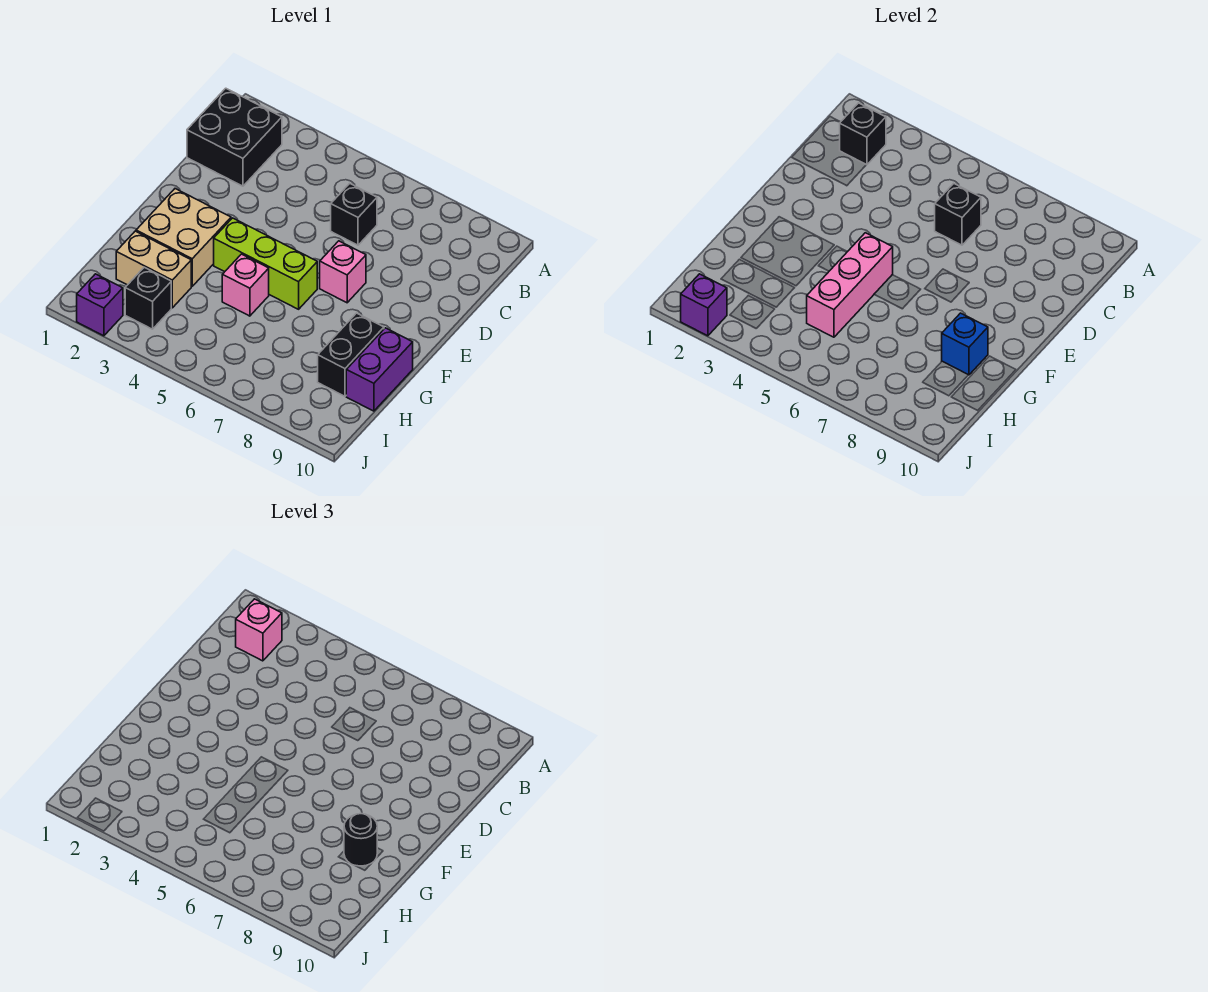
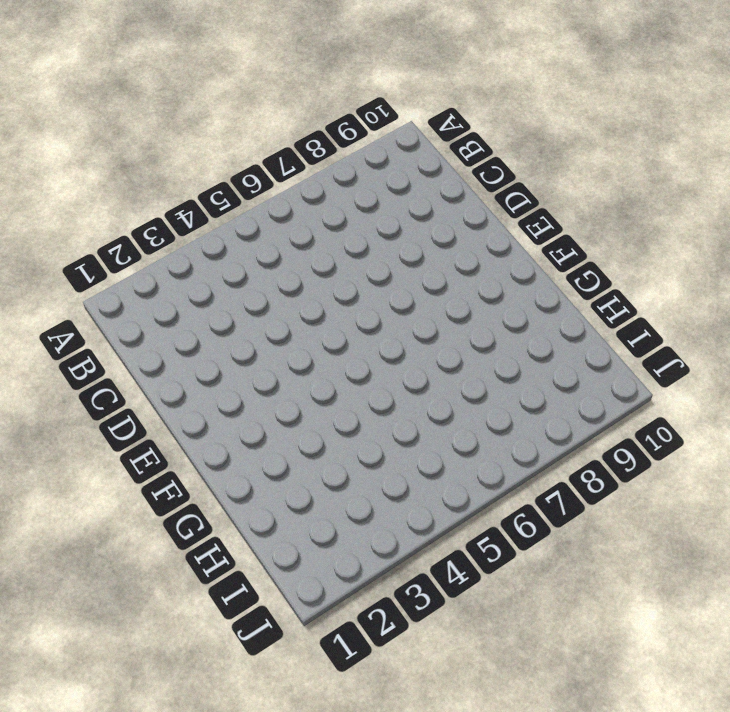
none -> black 2x2 brick [187,88,282,186]
none -> black 1x1 brick [331,183,377,245]
none -> pink 1x1 brick [320,241,366,303]

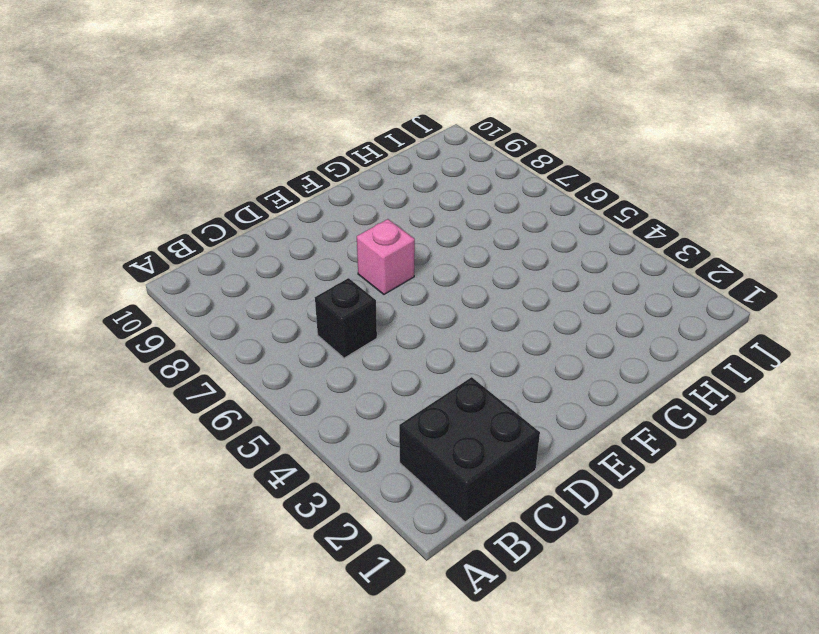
none -> tan 2x2 brick [136,189,231,286]
none -> lime 1x3 brick [214,218,317,309]
none -> pink 1x1 brick [222,254,269,316]

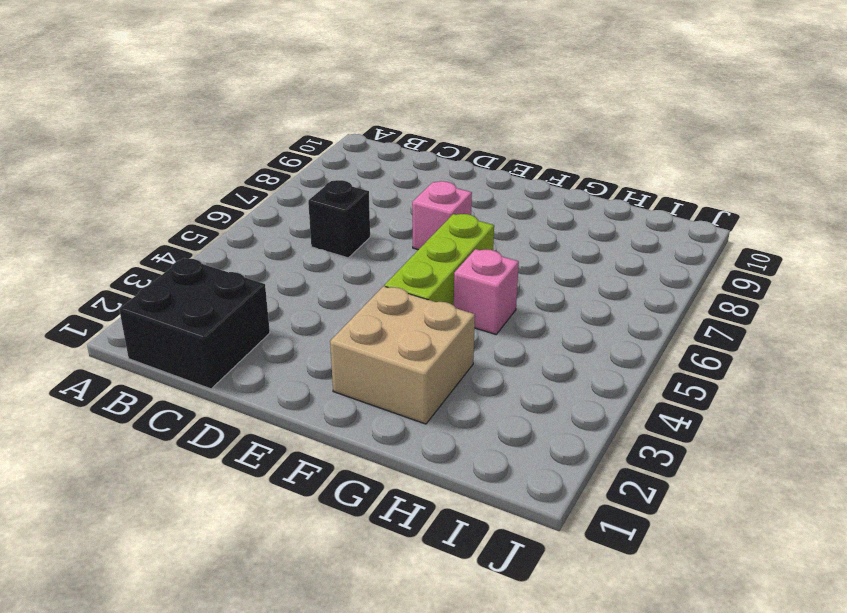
none -> black 1x2 brick [318,313,384,396]
none -> purple 1x2 brick [346,328,413,411]
none -> tan 1x2 brick [116,231,191,308]

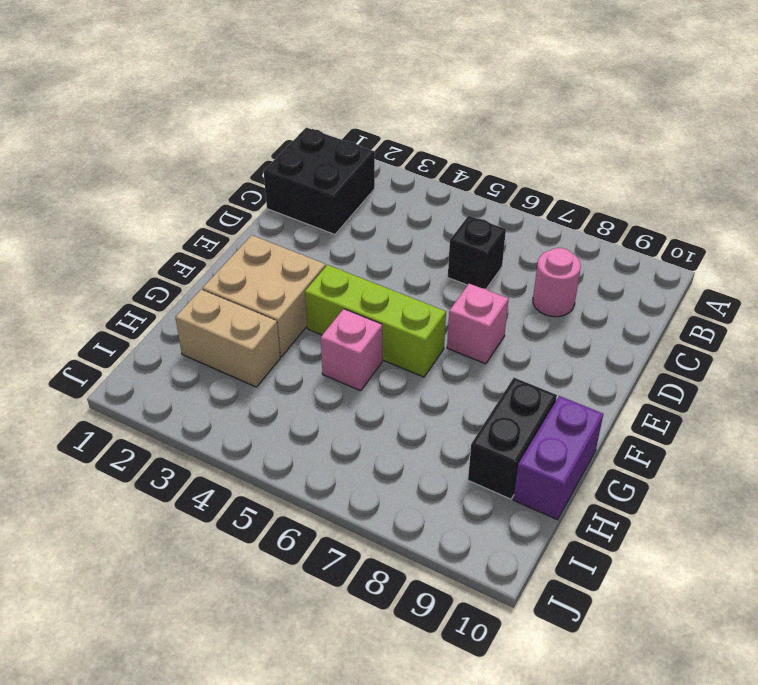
pink 1x1 round brick [533,248,581,317] -> none
none -> black 1x1 brick [125,267,171,329]
none -> purple 1x1 brick [77,274,123,336]
none -> black 1x1 brick [840,103,886,165]

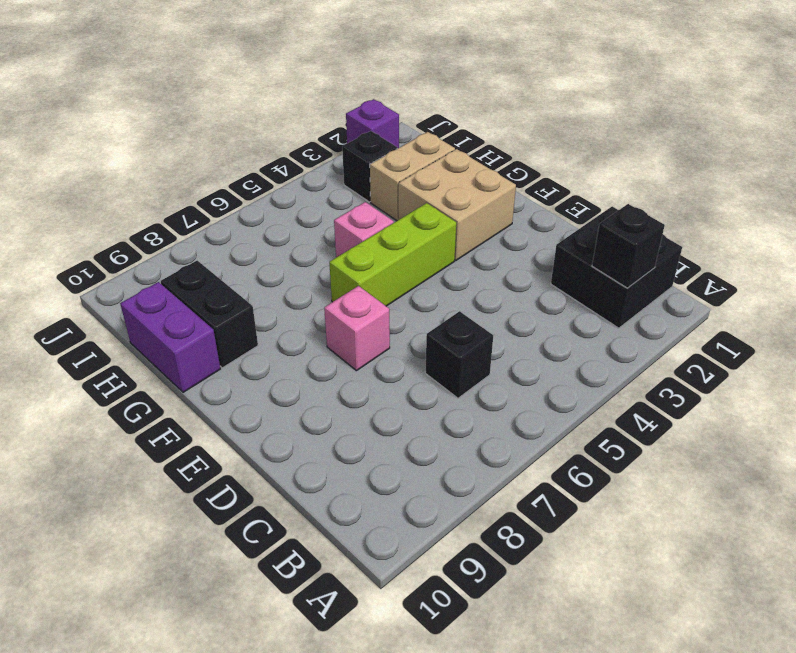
none -> black 1x1 brick [935,183,981,245]
none -> pink 1x3 brick [807,233,893,337]
none -> blue 1x1 brick [942,313,988,375]

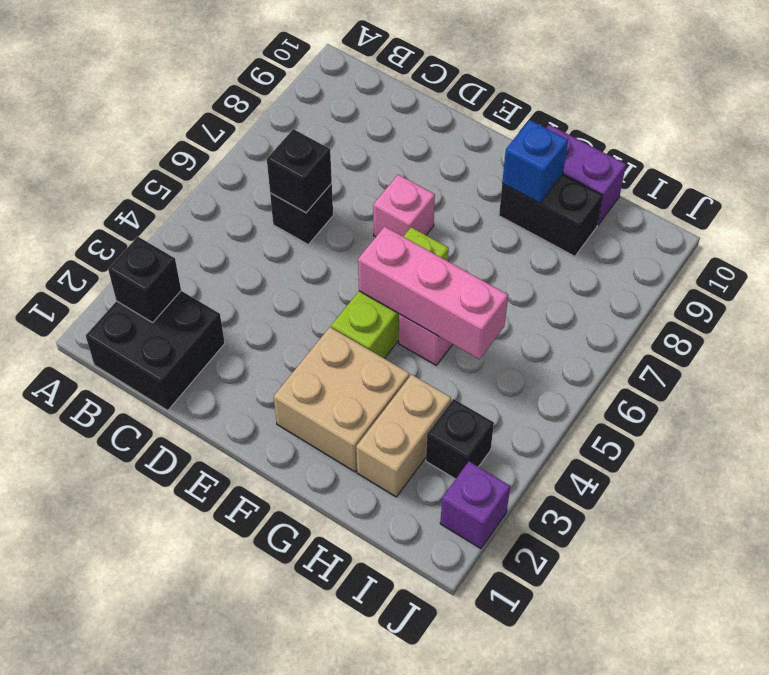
none -> purple 1x1 brick [681,274,727,336]
none -> pink 1x1 brick [236,599,282,661]
none -> black 1x1 round brick [344,814,377,866]

